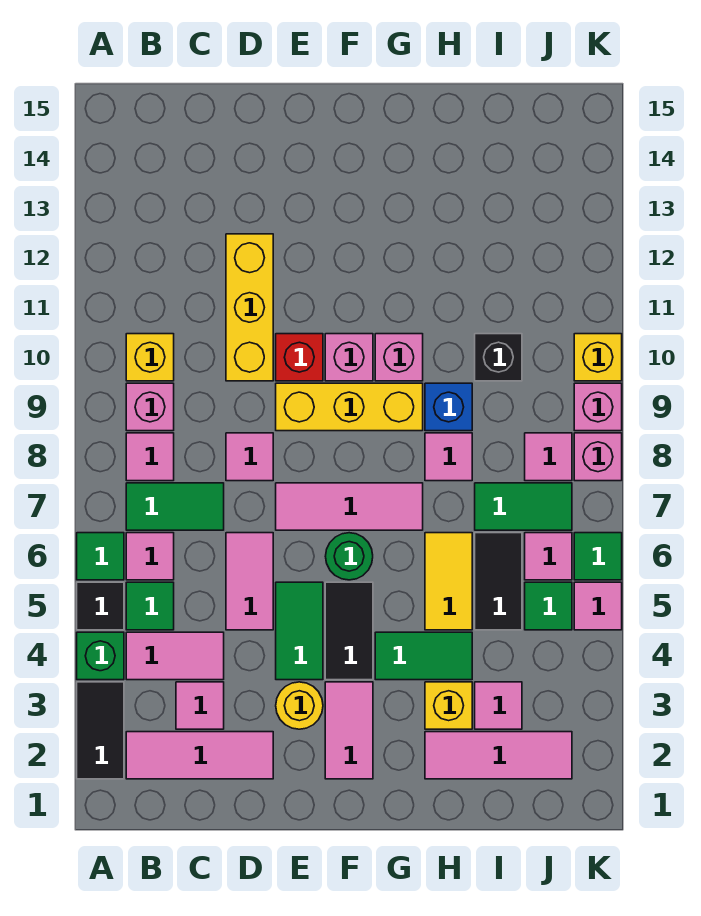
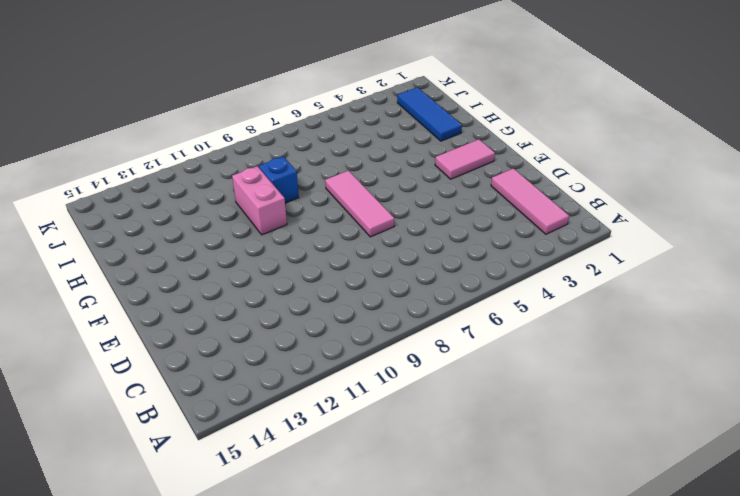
pink 1x2 brick [232,166,287,235] -> pink 1x1 brick [375,334,423,381]
blue 1x3 tile [397,87,462,141] -> pink 1x3 tile [425,732,572,779]
none -> black 1x2 tile [77,682,124,779]
none -> green 1x1 brick [77,632,124,680]
none -> black 1x1 tile [77,582,124,630]
none -> green 1x1 tile [77,533,124,580]

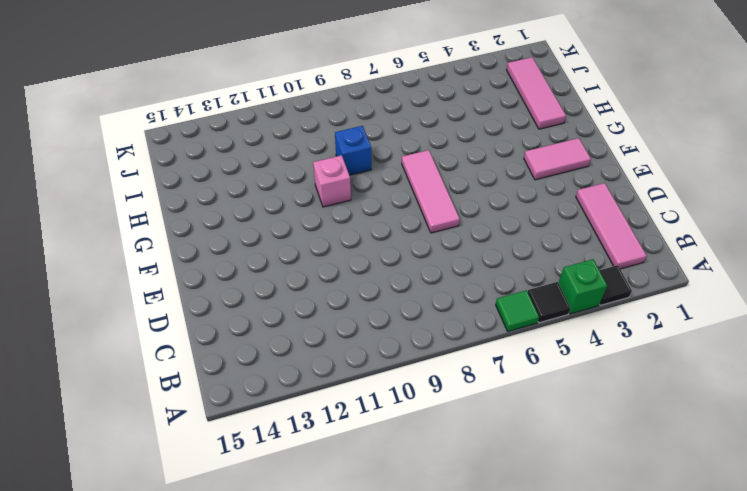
black 1x1 tile [599,265,632,305] -> black 1x2 tile [77,682,124,779]
none -> pink 1x2 tile [126,632,224,680]
none -> green 1x1 tile [126,582,174,630]
none -> pink 1x1 tile [126,533,174,580]
none -> green 1x2 tile [126,483,224,530]

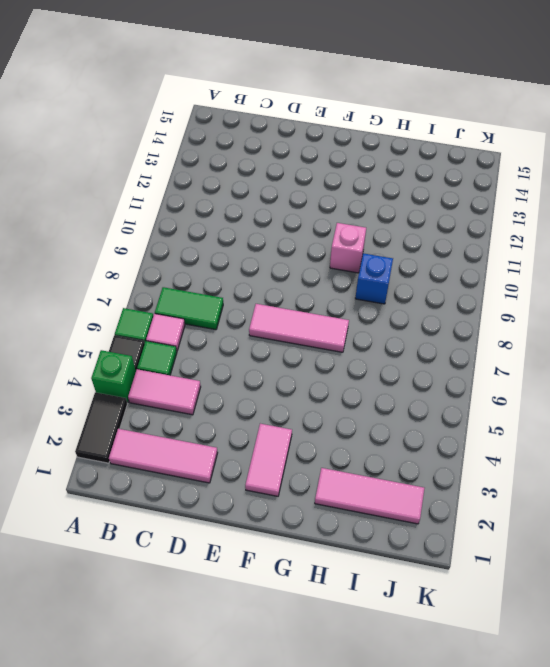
none -> pink 1x1 tile [126,433,174,481]
none -> pink 1x1 brick [126,383,174,431]
none -> yellow 1x1 brick [126,334,174,381]
none -> pink 1x1 tile [176,682,224,729]

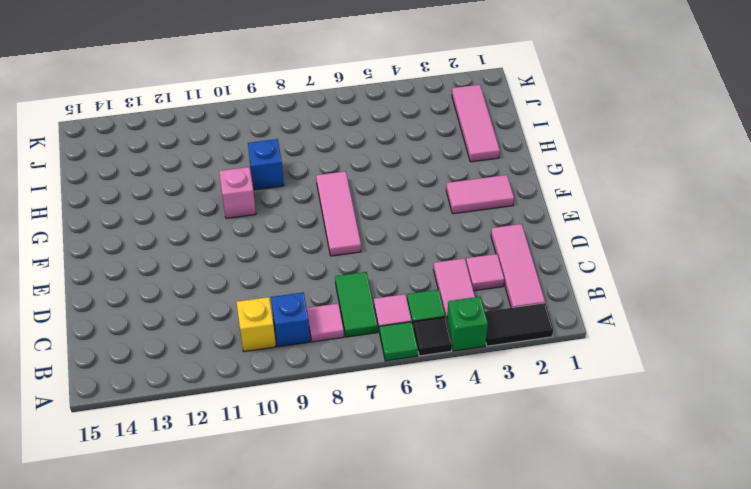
blue 1x1 brick [271,292,310,347] -> pink 1x1 brick [126,383,174,431]
none -> pink 1x2 tile [226,533,273,630]
none -> pink 1x1 tile [226,433,273,481]
none -> yellow 1x3 brick [226,234,273,381]
none -> yellow 1x1 round brick [276,682,323,729]

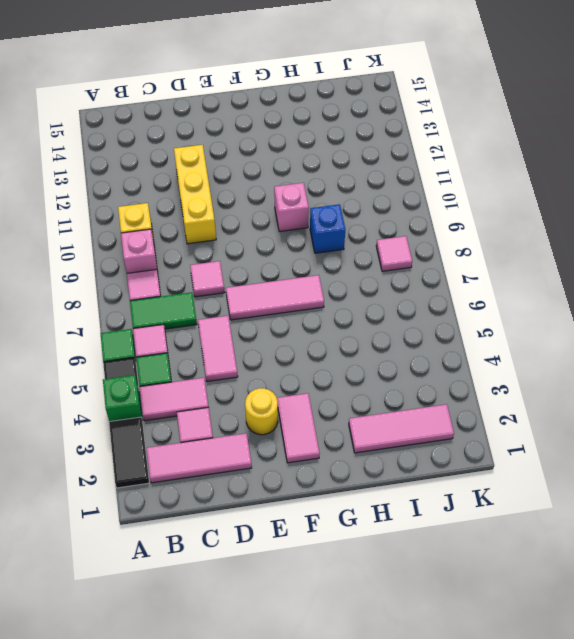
none -> green 1x2 tile [276,582,323,680]
none -> yellow 1x3 brick [276,383,423,431]
none -> red 1x1 brick [276,334,323,381]
none -> black 1x2 tile [325,582,373,680]

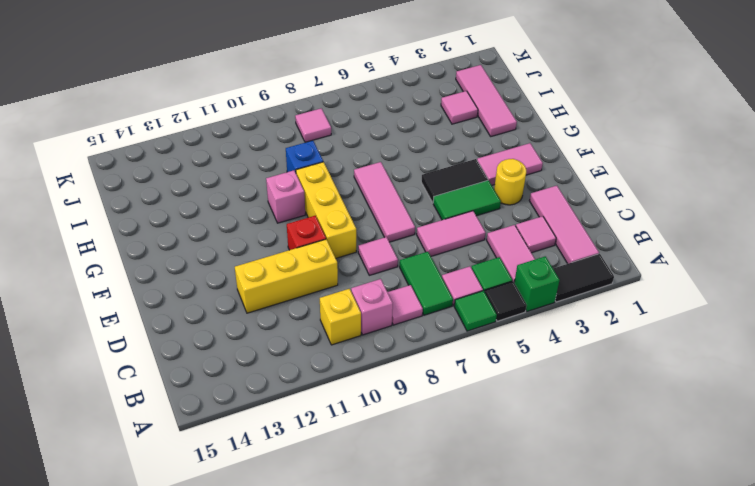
none -> green 1x1 round brick [325,533,373,580]
none -> pink 1x1 brick [325,334,373,381]
none -> green 1x2 tile [375,632,472,680]
none -> yellow 1x1 brick [425,682,472,729]

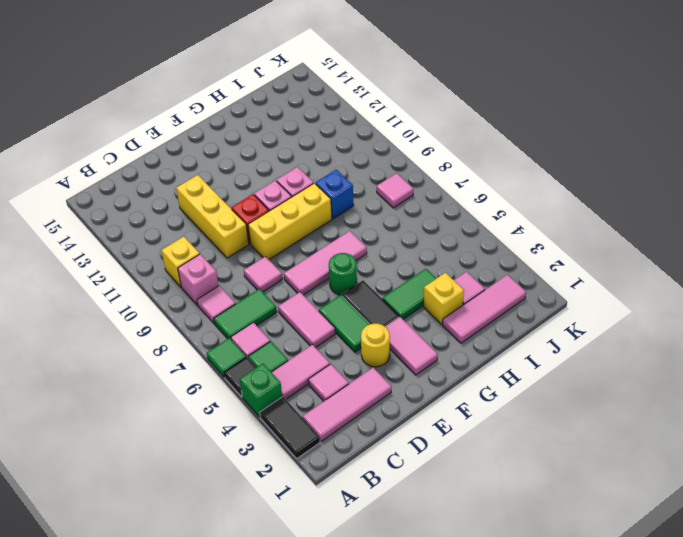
none -> yellow 1x2 tile [425,533,472,630]
none -> pink 1x1 tile [425,433,472,481]
none -> black 1x2 tile [475,533,522,630]
none -> green 1x2 tile [475,483,572,530]

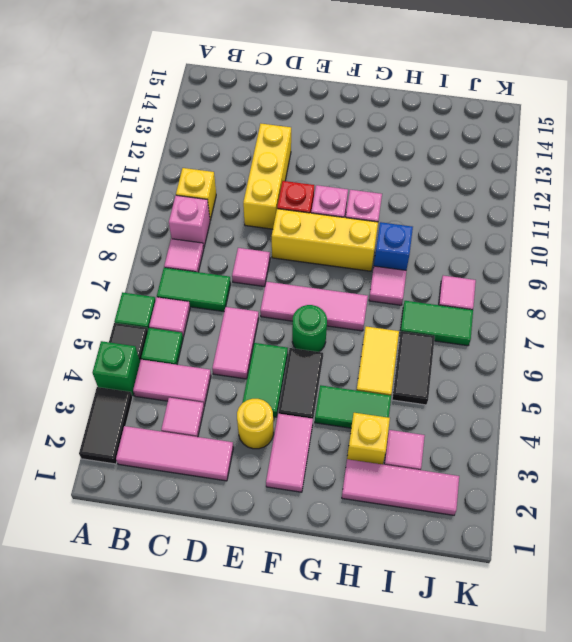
none -> black 1x1 brick [475,334,522,381]
none -> green 1x1 tile [525,582,572,630]
none -> pink 1x1 tile [525,533,572,580]
none -> pink 1x1 tile [574,582,622,630]

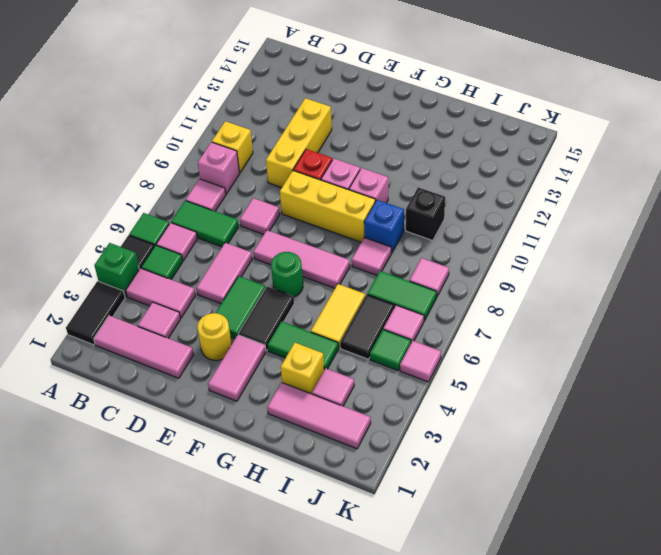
none -> green 1x1 tile [574,533,622,580]
none -> pink 1x1 brick [574,433,622,481]
none -> pink 1x1 brick [574,383,622,431]
none -> yellow 1x1 brick [574,334,622,381]

